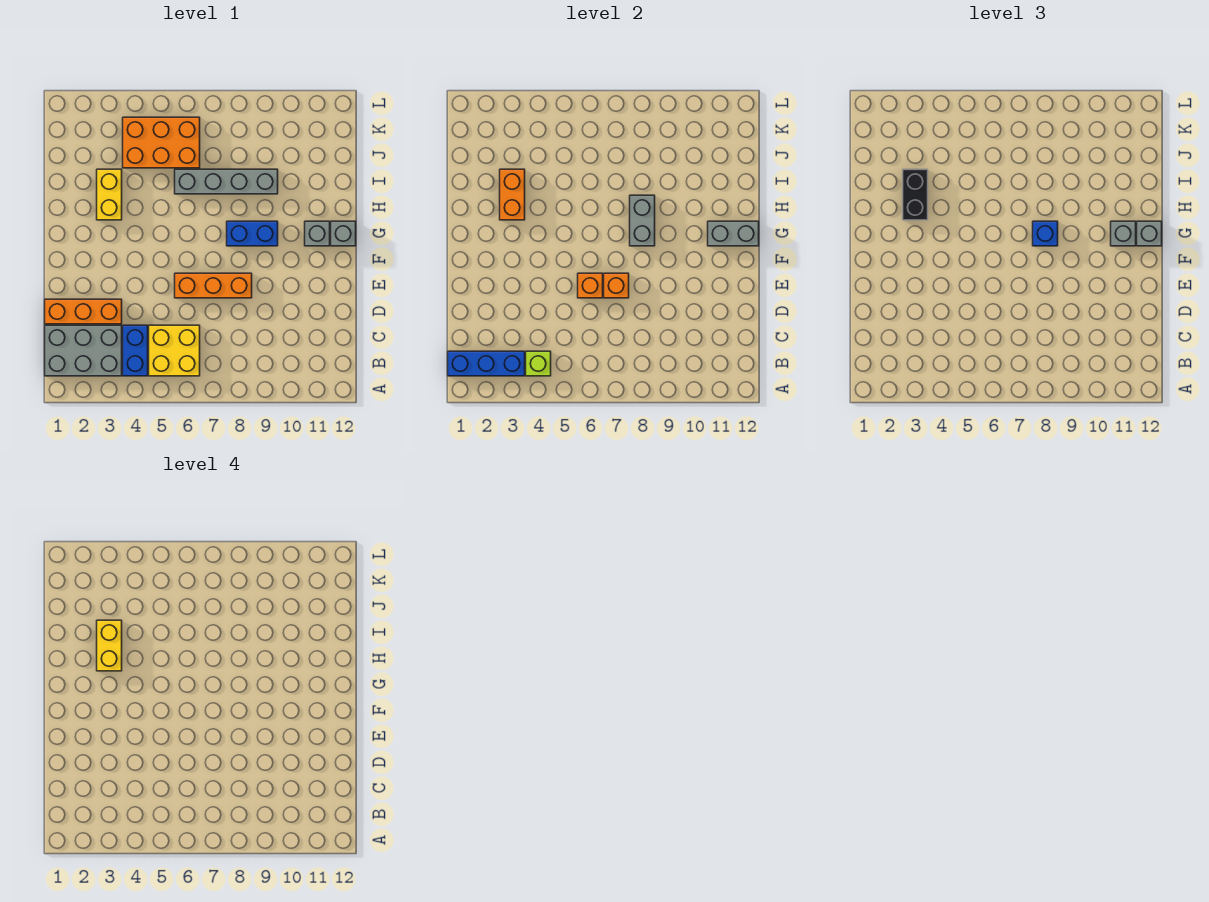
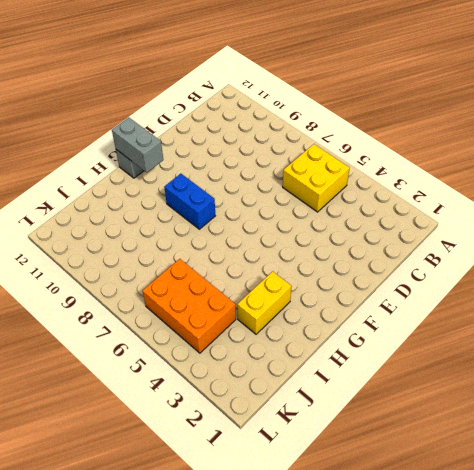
none -> grey 2x3 brick [45,325,122,376]
none -> blue 1x2 brick [123,325,148,376]
none -> orange 1x3 brick [45,299,122,324]

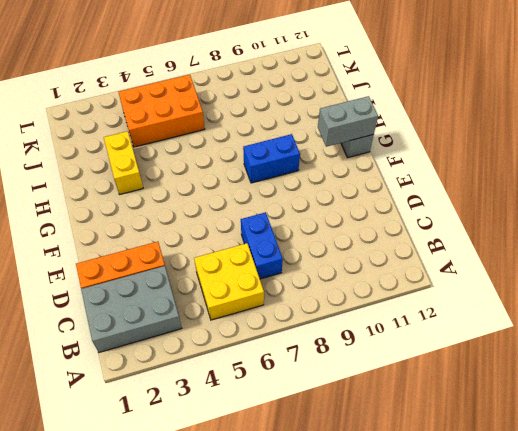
blue 1x2 brick [241,212,283,279] -> blue 1x2 brick moved to [123,325,148,376]
none -> orange 1x3 brick [175,273,252,298]
none -> grey 1x1 brick [305,221,330,246]
none -> grey 1x4 brick [175,169,278,194]

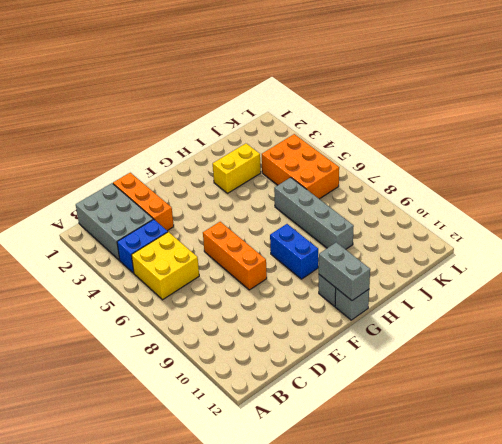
none -> blue 1x3 brick [448,351,525,376]
none -> lime 1x1 brick [526,351,551,376]
none -> orange 1x1 brick [578,273,603,298]

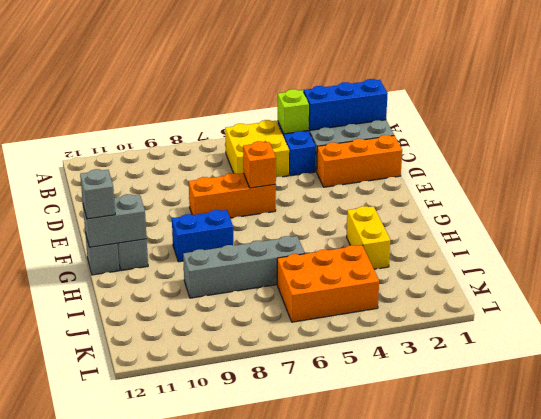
none -> orange 1x1 brick [604,273,629,298]
none -> grey 1x2 brick [630,195,655,246]
none -> orange 1x2 brick [500,169,525,220]

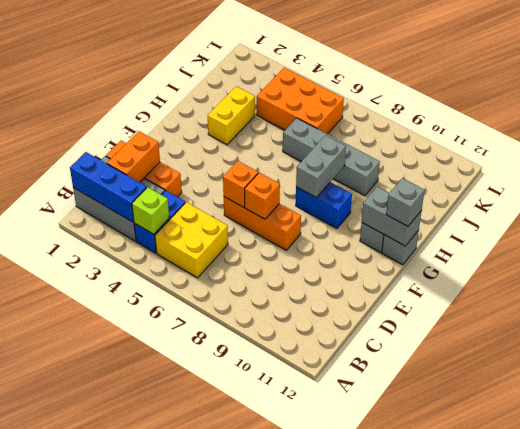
orange 1x2 brick [107,131,160,182] -> orange 1x2 brick moved to [500,169,525,220]
none -> blue 1x1 brick [1033,221,1058,246]
none -> grey 1x1 brick [1111,221,1136,246]
none -> black 1x2 brick [903,169,928,220]

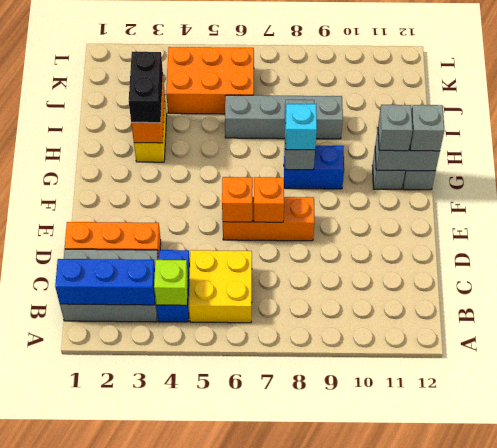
cyan 1x1 brick [285,104,317,150] -> blue 1x1 brick [1033,221,1058,246]
none -> yellow 1x2 brick [97,620,122,671]

